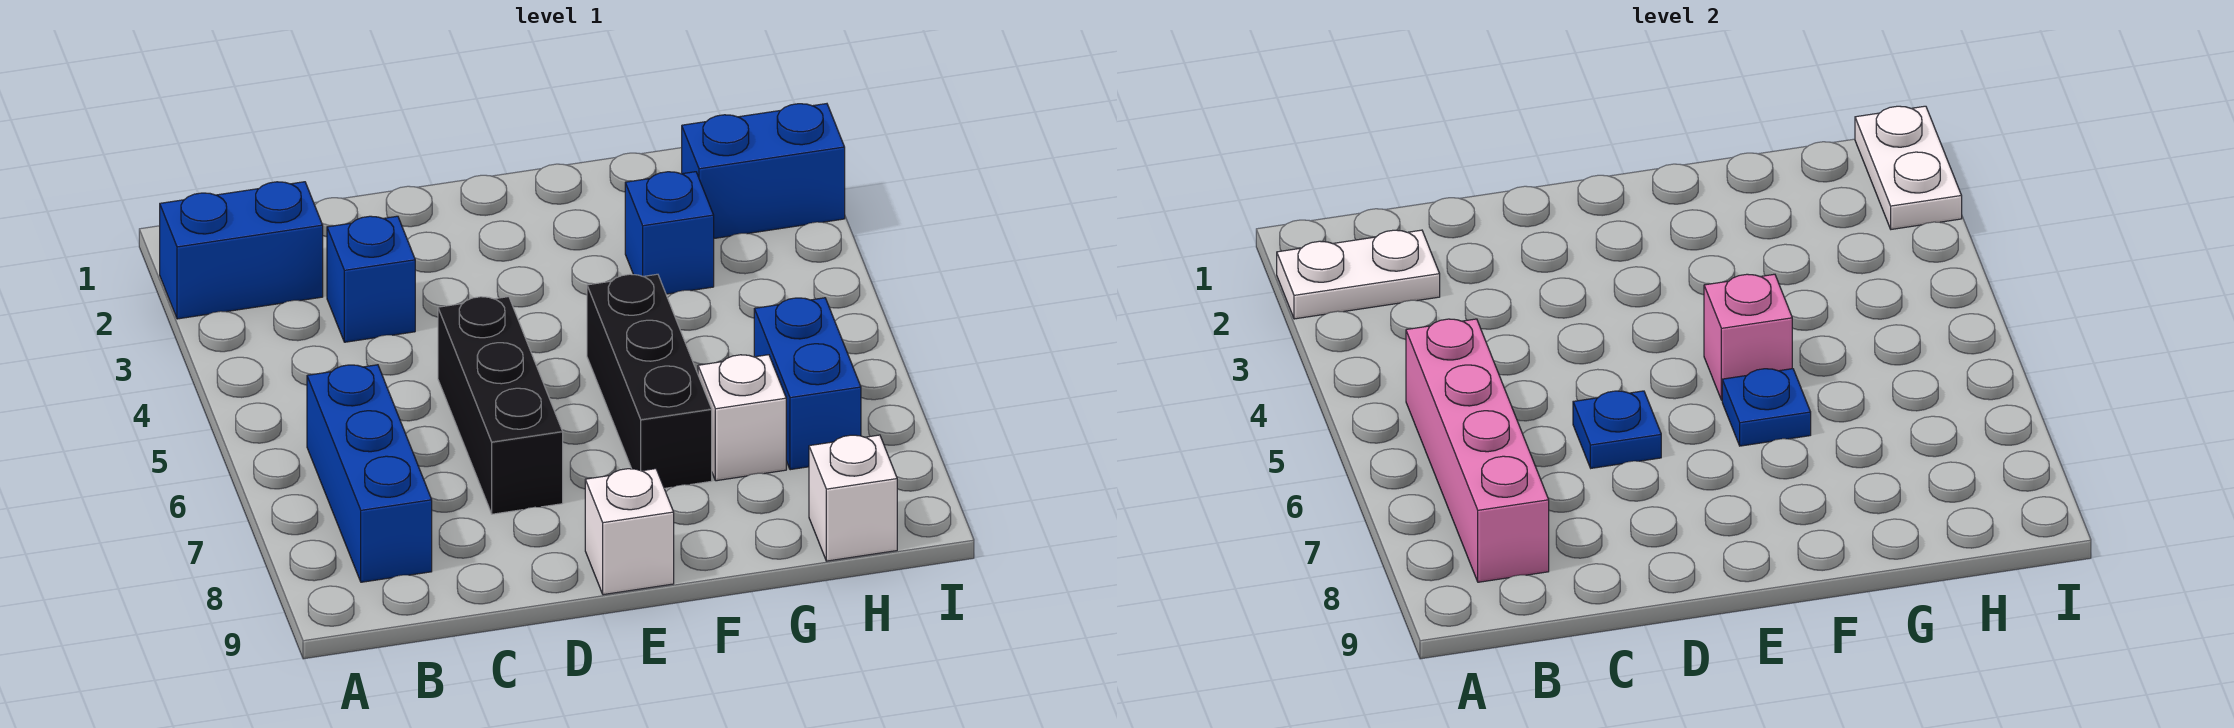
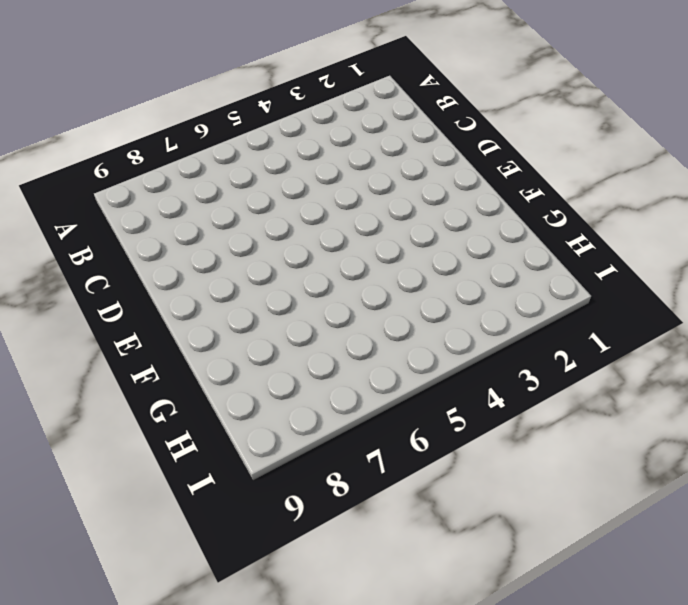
none -> blue 1x2 brick [160,182,323,319]
none -> blue 1x3 brick [307,365,432,582]
none -> blue 1x1 brick [327,216,415,342]

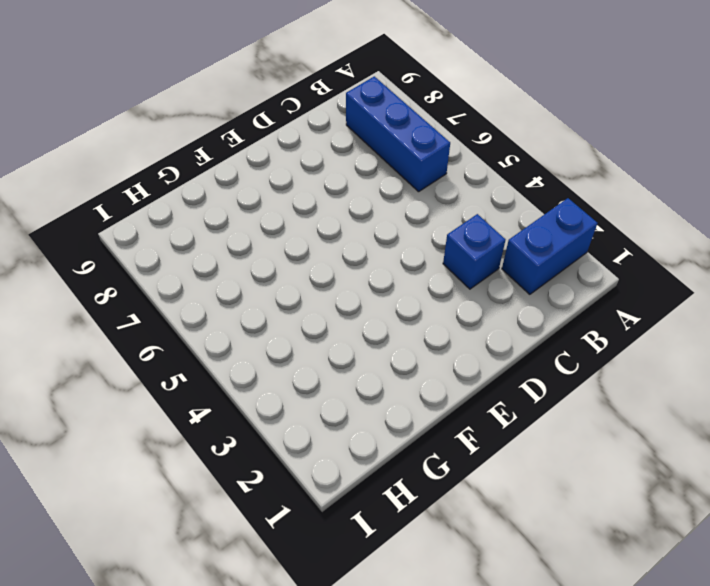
none -> black 1x3 brick [438,297,563,514]
none -> white 1x1 brick [585,469,674,595]
none -> black 1x3 brick [587,274,712,488]

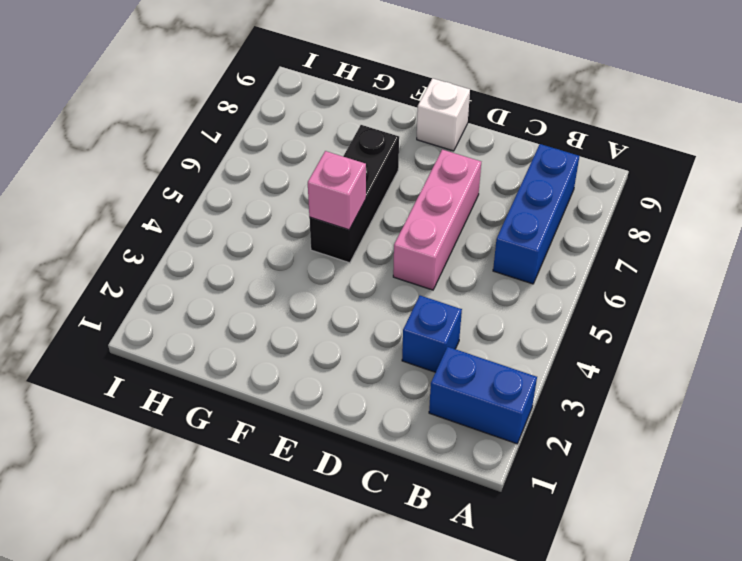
pink 1x3 brick [393,150,481,290] -> black 1x3 brick [438,297,563,514]
none -> blue 1x1 brick [625,172,714,294]
none -> white 1x1 brick [698,355,786,481]
none -> blue 1x2 brick [682,104,845,238]

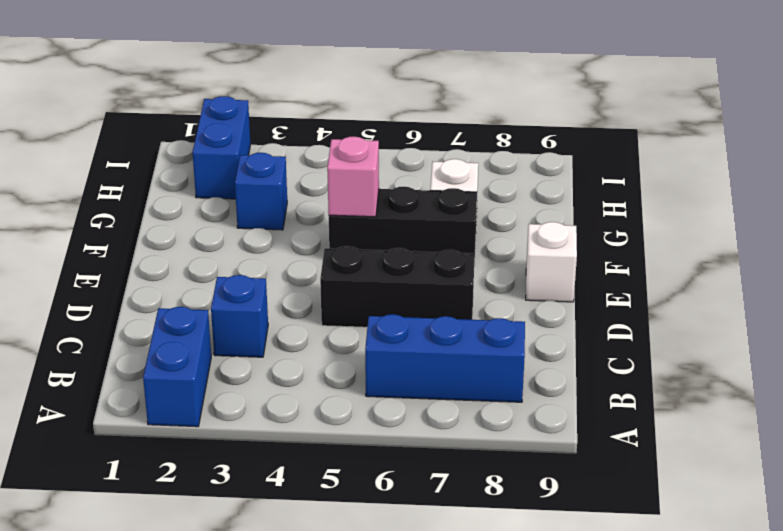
none -> blue 1x2 brick [754,298,861,470]
none -> white 1x1 brick [809,435,897,561]
none -> white 1x2 plate [1277,230,1440,319]

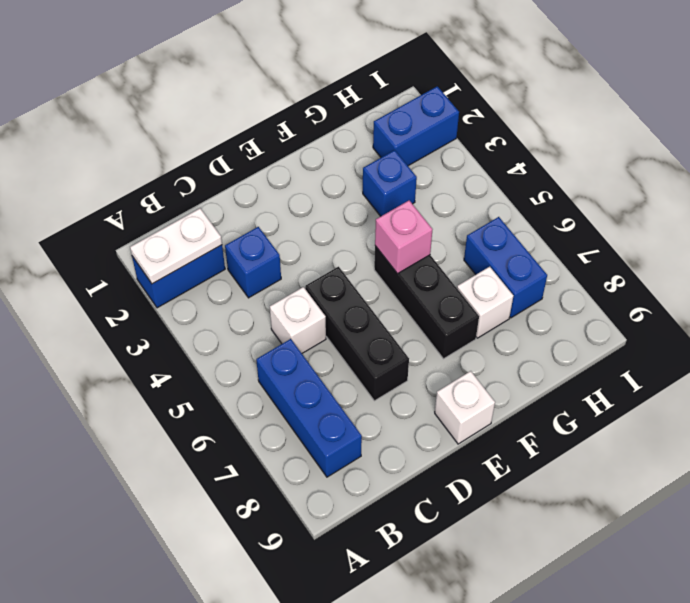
white 1x1 brick [270,287,326,353] -> white 1x1 brick moved to [809,435,897,561]
none -> pink 1x4 brick [1406,319,1549,582]
none -> blue 1x1 plate [1573,391,1661,468]
none -> blue 1x1 plate [1722,369,1811,446]

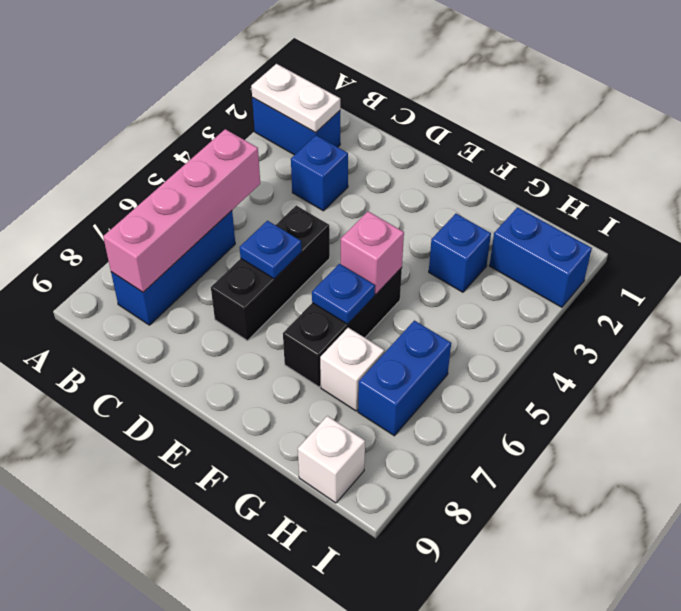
none -> white 1x1 brick [585,469,674,595]
none -> white 1x2 plate [1855,106,1962,229]

